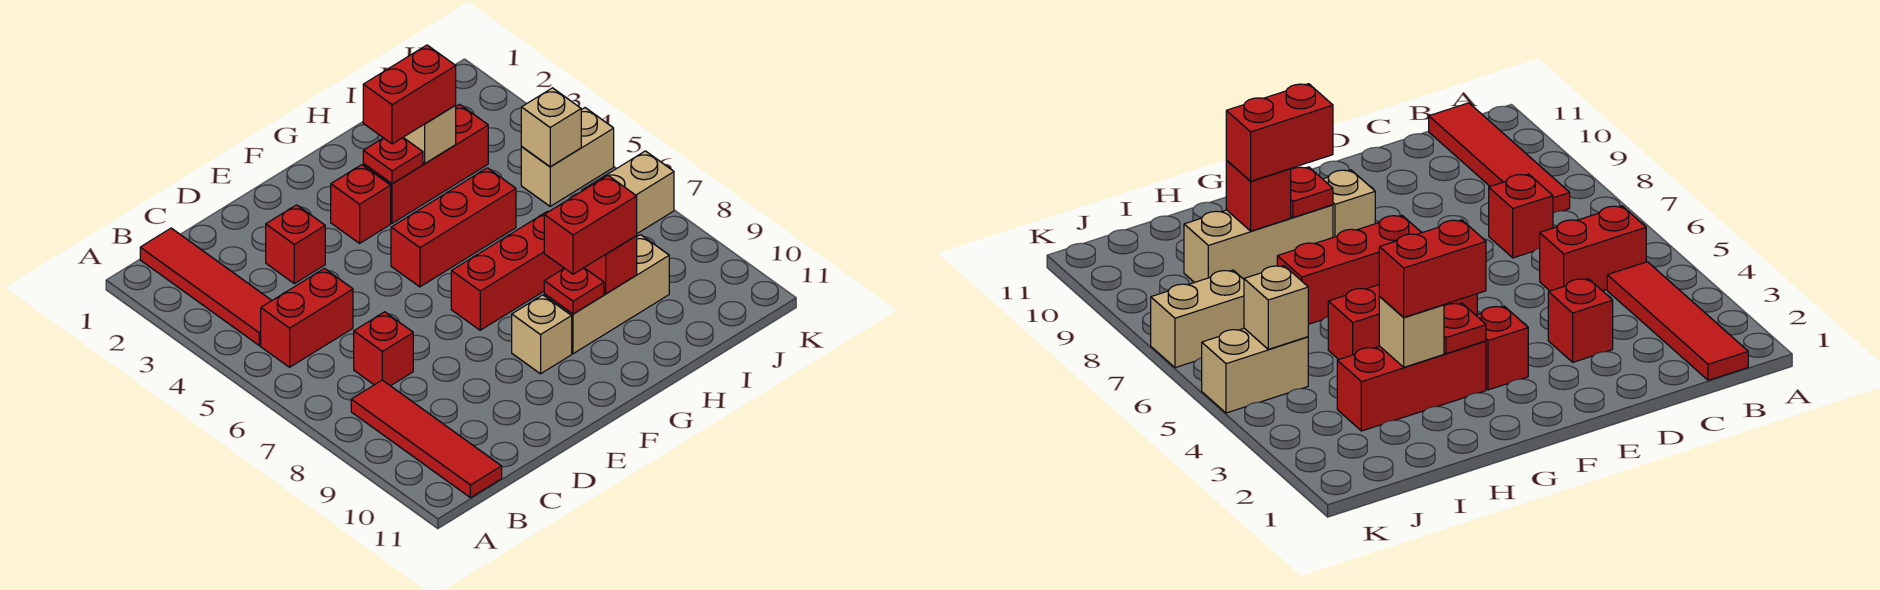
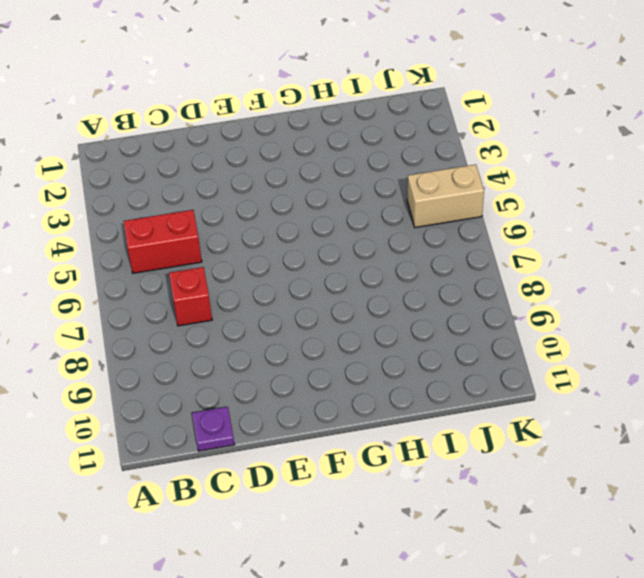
purple 1x1 plate [192,407,234,451] -> none
none -> red 1x4 tile [140,228,272,346]
none -> red 1x4 tile [351,380,502,498]
none -> red 1x1 brick [266,205,325,284]

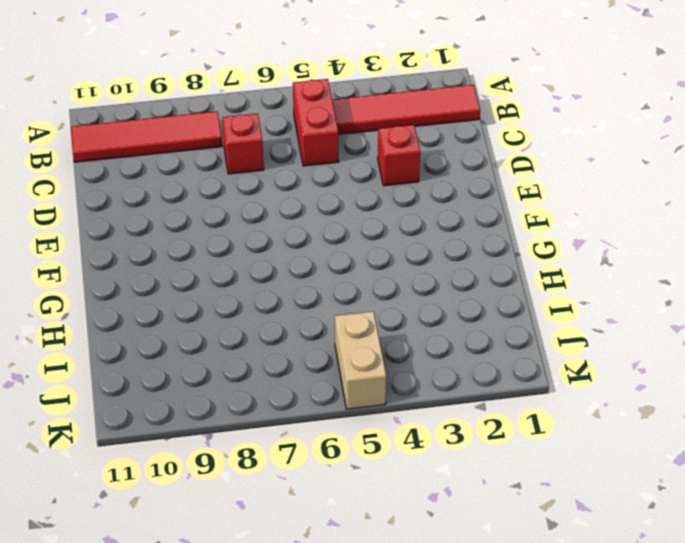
none -> red 1x1 brick [331,165,391,243]
none -> red 1x3 brick [391,168,516,287]
none -> red 1x3 brick [451,211,564,330]

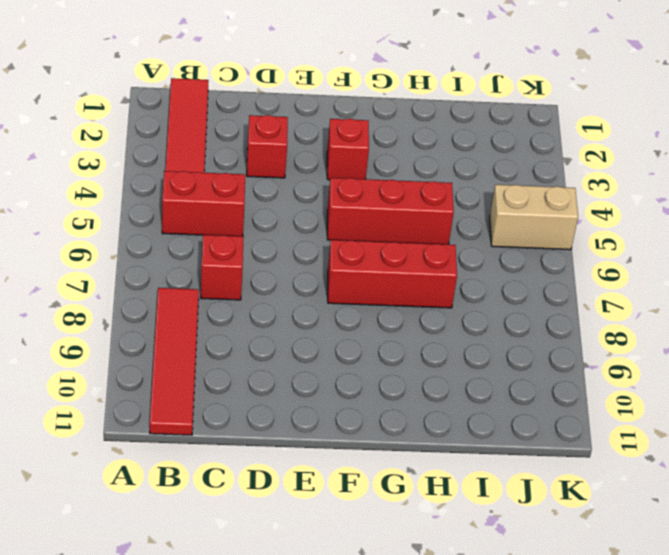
none -> tan 1x1 brick [512,295,572,374]
none -> red 1x3 brick [363,104,488,223]
none -> tan 1x3 brick [544,235,669,354]

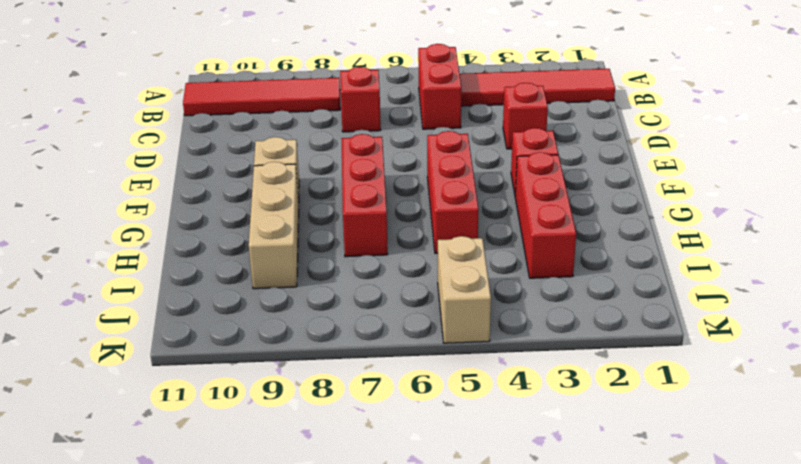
none -> tan 1x2 brick [582,151,674,233]
none -> red 1x1 plate [363,138,423,184]
none -> red 1x1 plate [544,268,604,314]

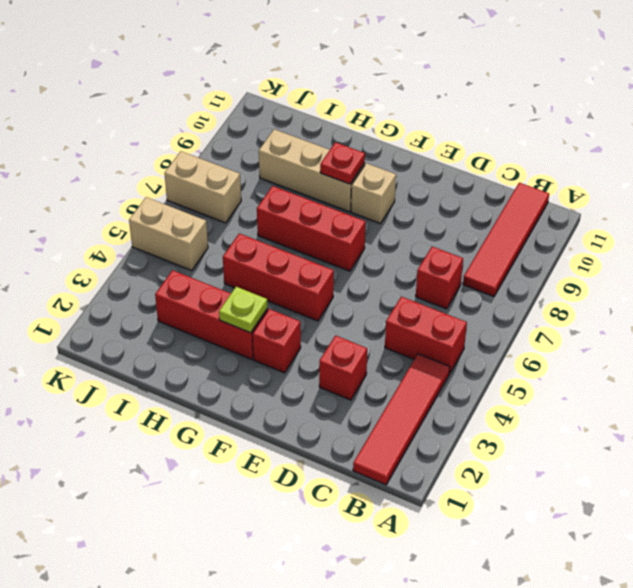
lime 1x1 plate [219,287,267,333] -> red 1x1 plate [363,138,423,184]
none -> tan 1x1 brick [403,105,456,163]
none -> red 1x1 brick [584,236,637,294]
none -> tan 1x1 brick [521,88,581,167]

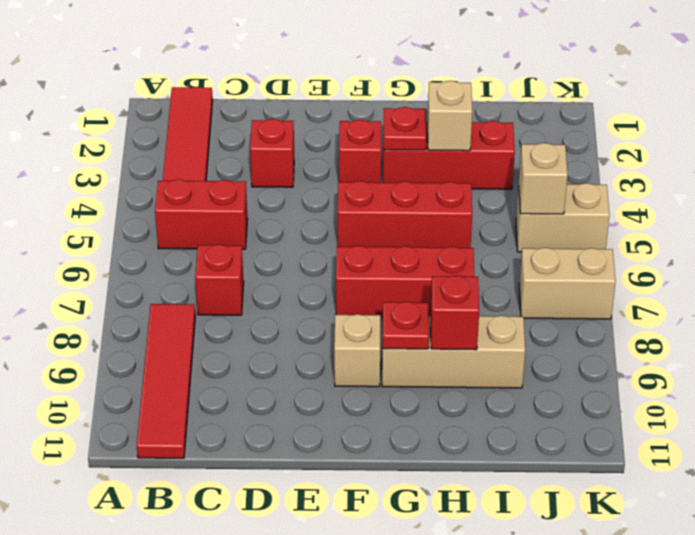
none -> red 1x2 brick [363,45,456,144]
none -> red 1x2 brick [544,176,637,274]

